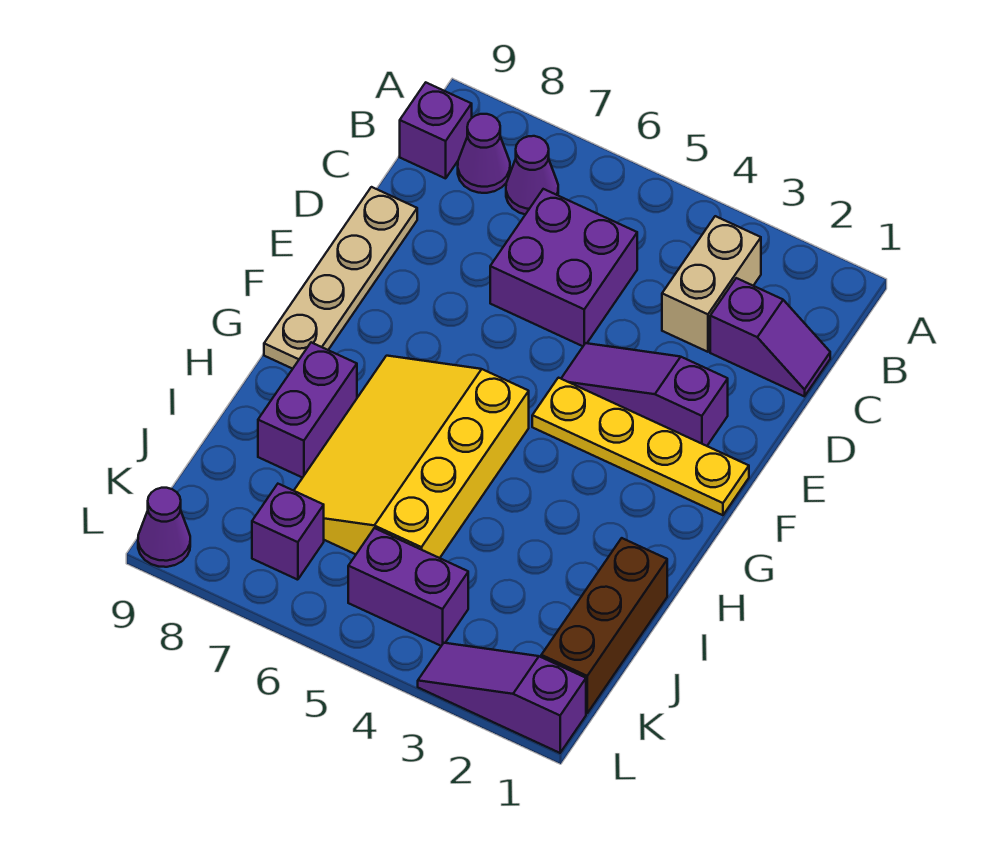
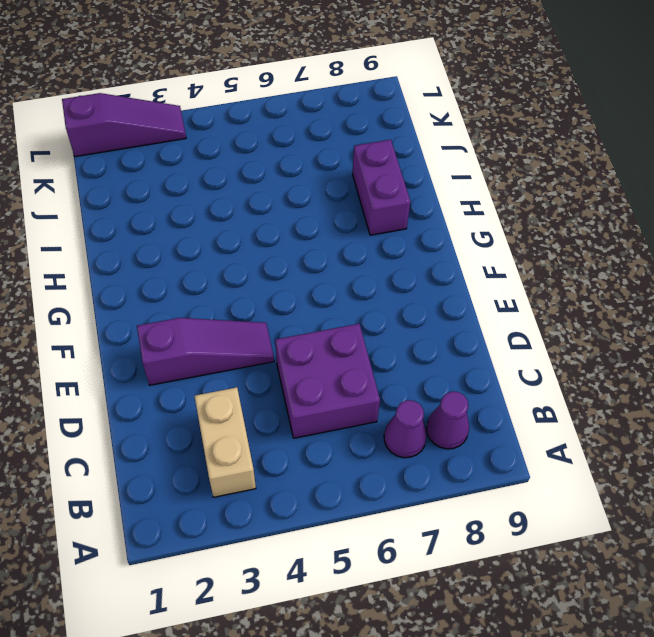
none -> purple 1x1 brick [400,83,472,178]
none -> purple 1x2 slope [710,278,830,396]
none -> tan 1x4 plate [264,187,417,369]

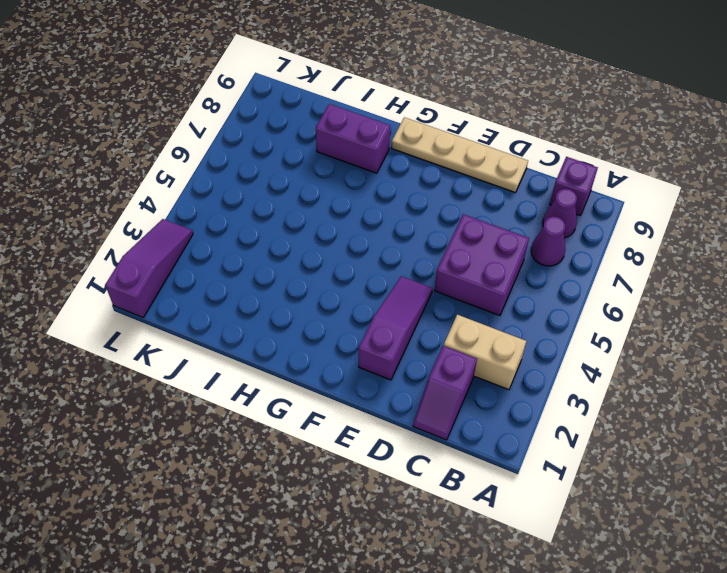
none -> yellow 1x4 plate [532,378,749,515]
none -> yellow 3x4 slope [294,356,529,558]
none -> brown 1x3 brick [541,538,667,713]

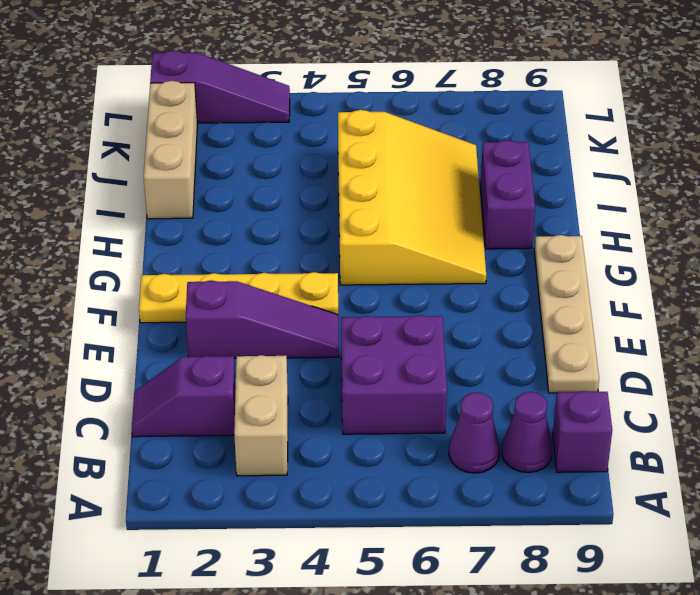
tan 1x3 brick [144,81,197,219] -> brown 1x3 brick [541,538,667,713]
none -> purple 1x2 brick [348,528,468,646]
none -> purple 1x1 brick [252,484,324,580]
none -> purple 1x1 cone [138,488,190,567]

